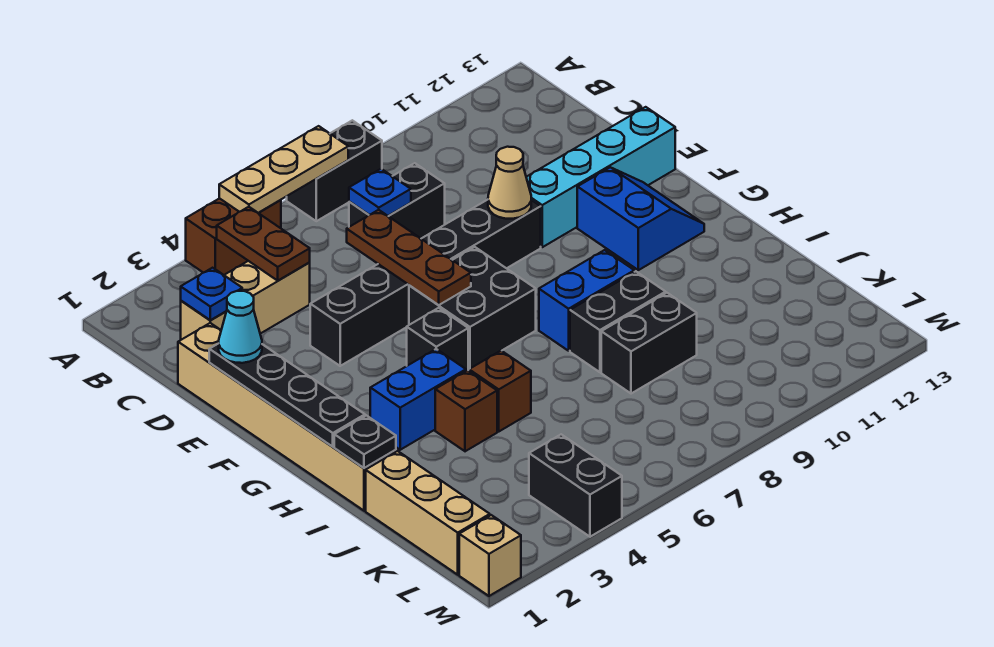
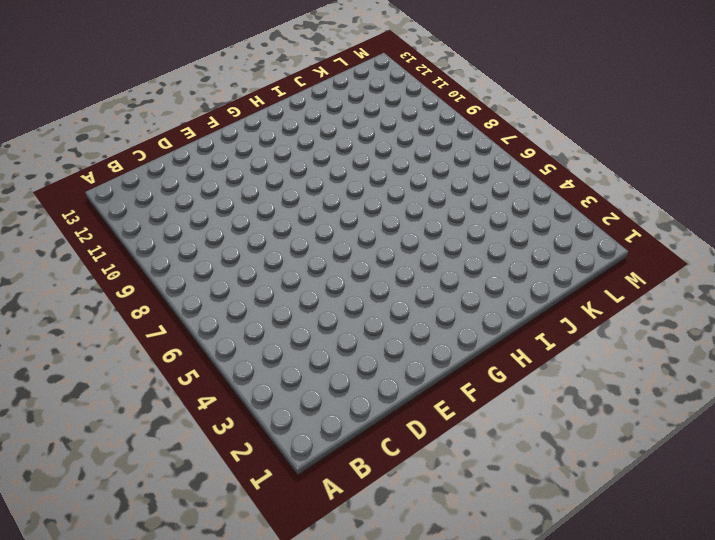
none -> brown 1x2 brick [186,198,281,275]
none -> black 1x2 brick [287,120,382,221]
none -> tan 1x3 brick [181,261,310,340]

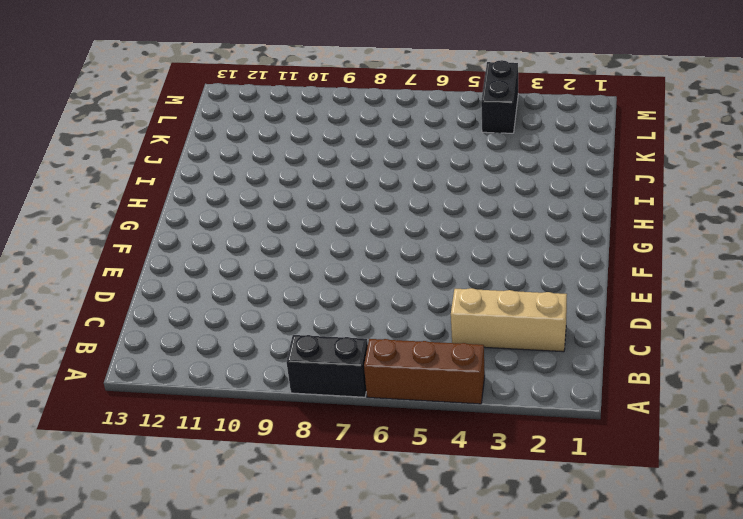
brown 1x3 brick [364,339,485,404] -> brown 1x2 brick [186,198,281,275]
none -> black 1x2 brick [349,163,445,238]
none -> tan 1x6 brick [178,323,396,511]
none -> black 1x6 brick [310,200,541,366]

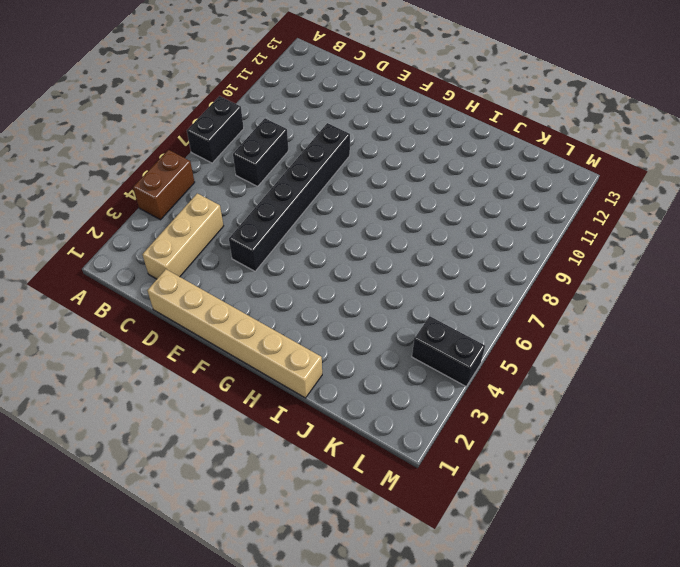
none -> cyan 1x4 brick [526,107,675,247]
none -> black 2x2 brick [409,247,536,369]
none -> blue 2x2 slope [577,167,704,270]

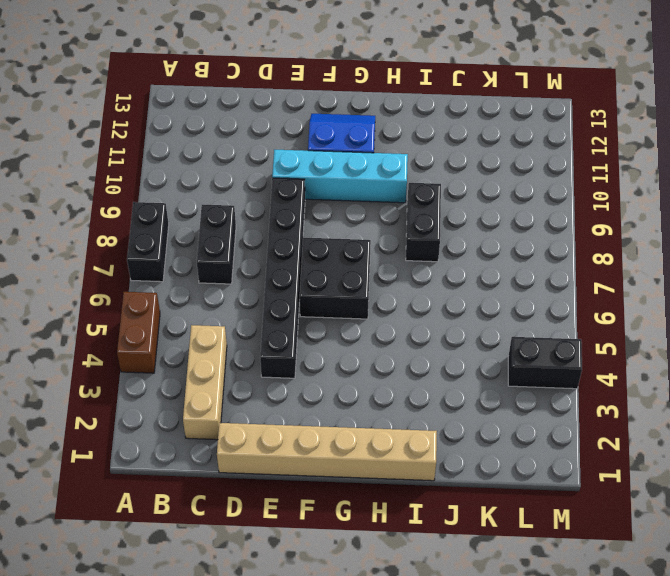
cyan 1x4 brick [272,150,408,203] -> cyan 1x4 brick turned to [526,107,675,247]
none -> black 1x1 brick [407,308,468,371]
none -> blue 1x2 brick [370,349,466,450]
none -> blue 1x2 brick [539,250,634,351]

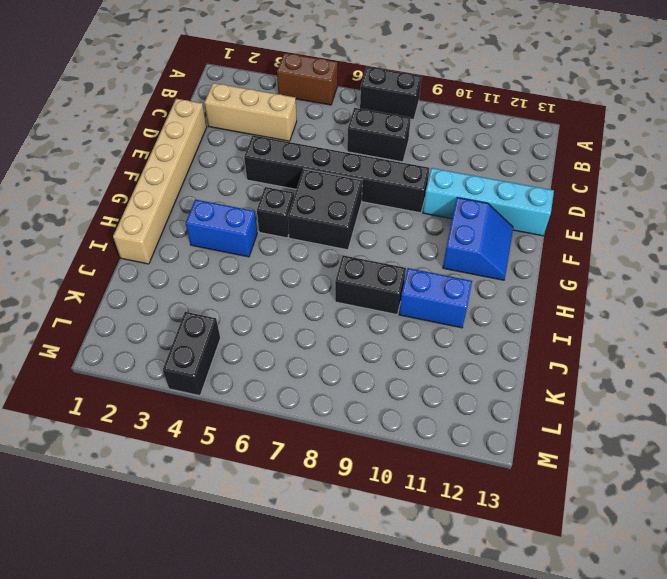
blue 1x2 brick [399,268,472,328] -> blue 1x2 brick moved to [539,250,634,351]
none -> brown 1x1 brick [435,370,497,451]
none -> brown 1x1 brick [469,351,531,431]
none -> tan 1x3 brick [366,451,490,575]

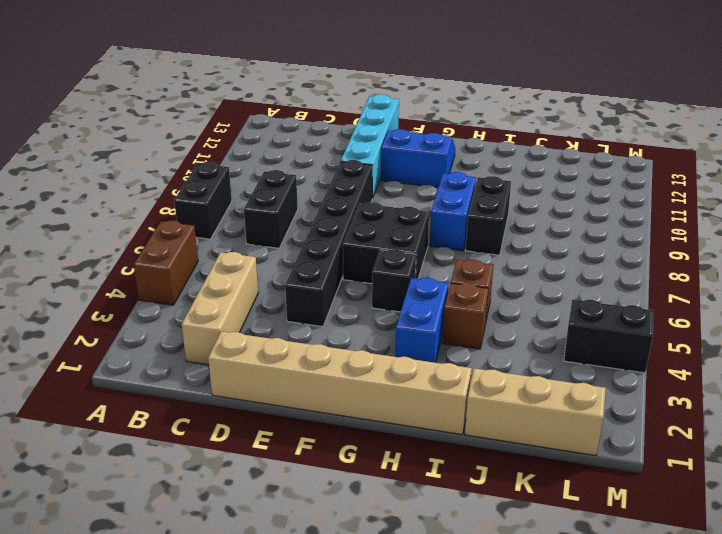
none -> black 1x2 brick [601,293,697,394]
none -> tan 1x1 brick [459,515,521,596]
none -> tan 1x3 plate [219,126,348,213]

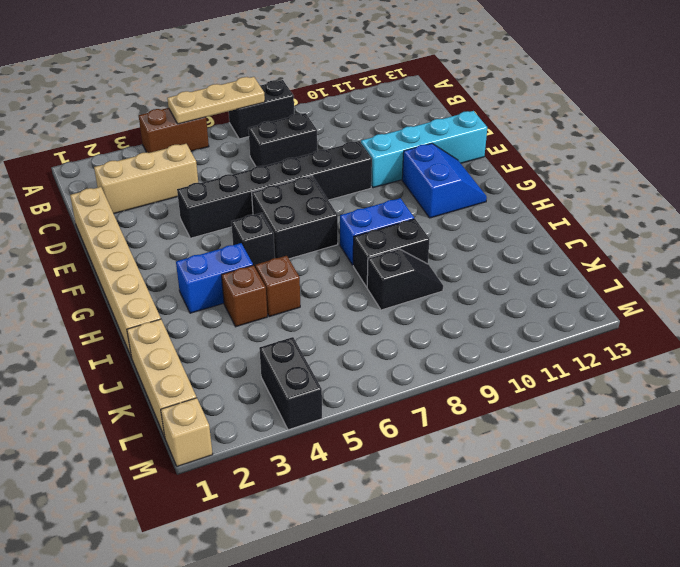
black 1x2 slope [367,249,443,310] -> black 1x2 brick [601,293,697,394]
none -> brown 1x2 plate [217,207,310,281]
none -> blue 1x1 plate [181,268,242,320]
none -> blue 1x1 plate [349,169,411,216]

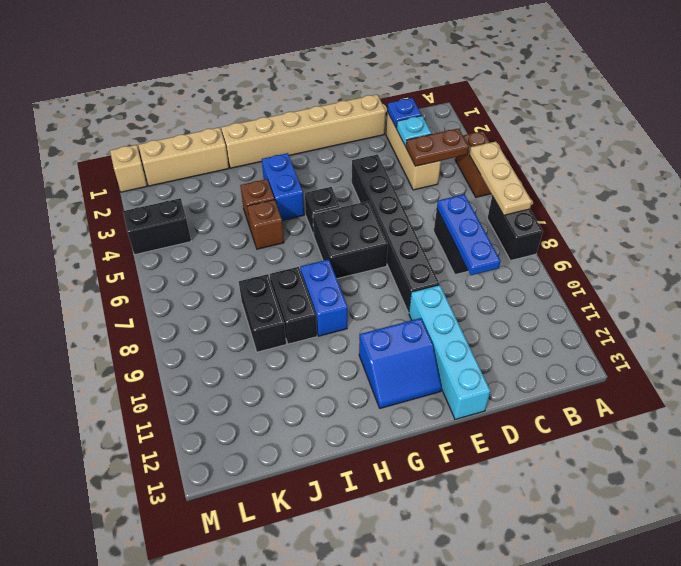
cyan 1x1 plate [397,116,432,147] -> none
blue 1x3 plate [437,194,501,275] -> blue 1x1 plate [349,169,411,216]
none -> brown 1x3 plate [347,210,471,305]
none -> black 1x4 plate [209,343,365,447]
none -> tan 1x1 cone [488,147,531,219]

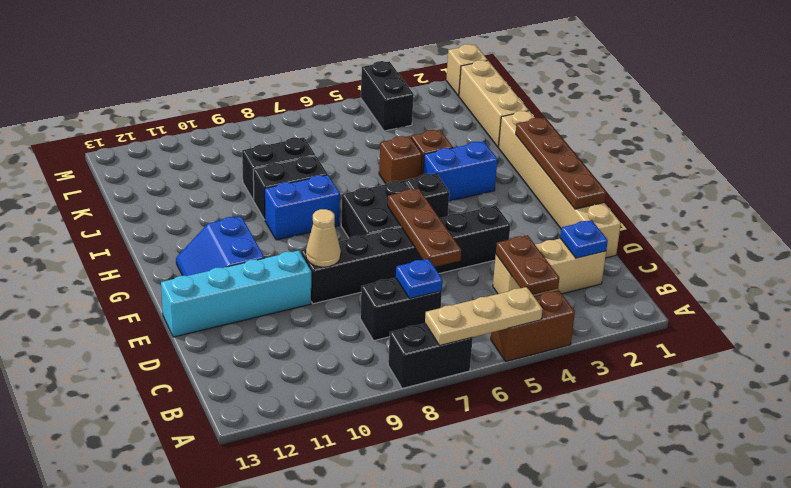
brown 1x4 plate [516,118,606,209] -> black 1x4 plate [209,343,365,447]
none -> black 1x1 plate [334,415,396,468]
none -> cyan 1x1 cone [219,291,262,363]

